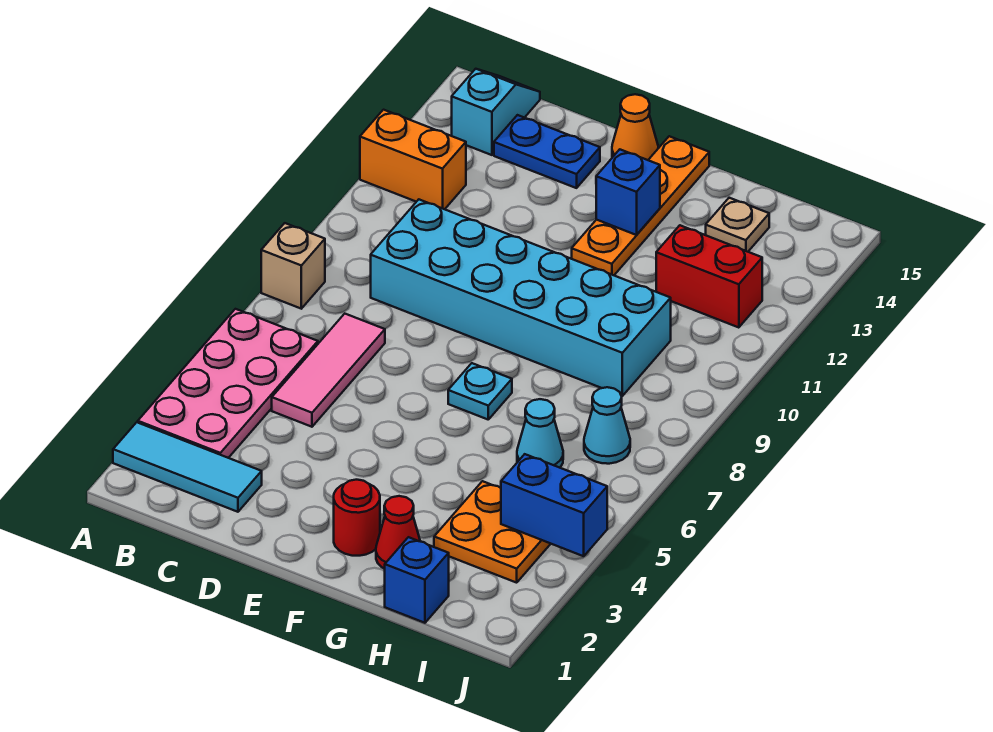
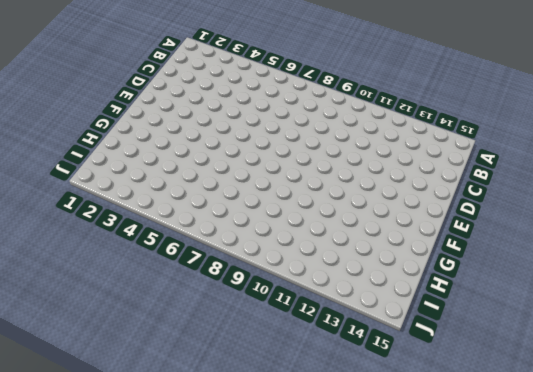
none -> cyan 1x3 tile [113,422,262,512]
none -> pink 2x4 plate [138,309,318,458]
none -> tan 1x1 brick [261,223,325,309]

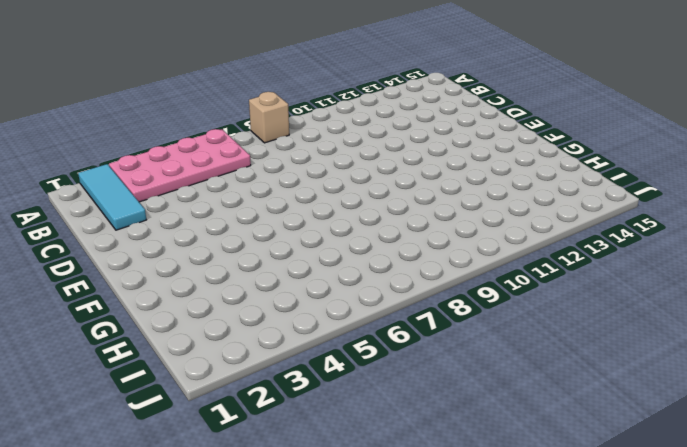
none -> orange 1x2 brick [360,110,466,209]
none -> cyan 1x2 slope [452,69,540,155]
none -> pink 1x3 tile [272,314,385,427]

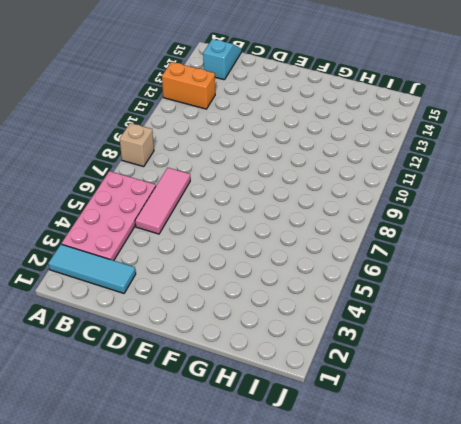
none -> cyan 2x6 brick [371,200,671,396]
none -> blue 1x2 plate [494,115,600,188]
none -> orange 1x1 cone [612,94,658,160]

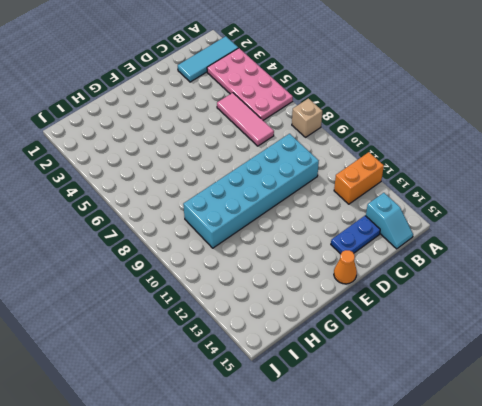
none -> red 1x1 round brick [334,480,380,556]
none -> cyan 1x1 plate [448,363,512,419]
none -> orange 1x4 plate [572,136,709,275]

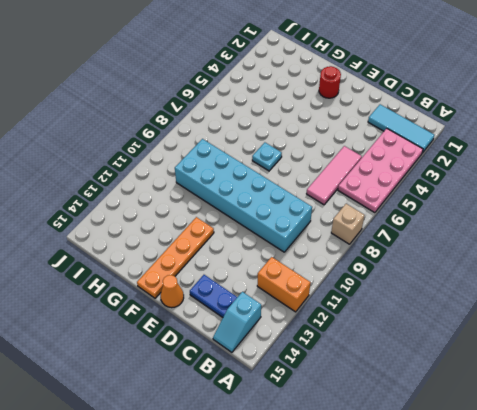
none -> red 1x1 cone [376,496,420,569]
none -> blue 1x1 brick [385,537,449,623]
none -> orange 2x2 plate [434,481,551,583]

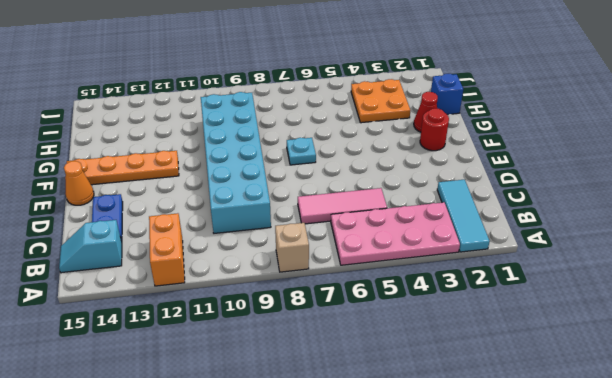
none -> cyan 1x1 cone [517,399,563,468]
none -> red 1x2 brick [656,225,762,328]
none -> tan 1x1 plate [706,198,769,252]

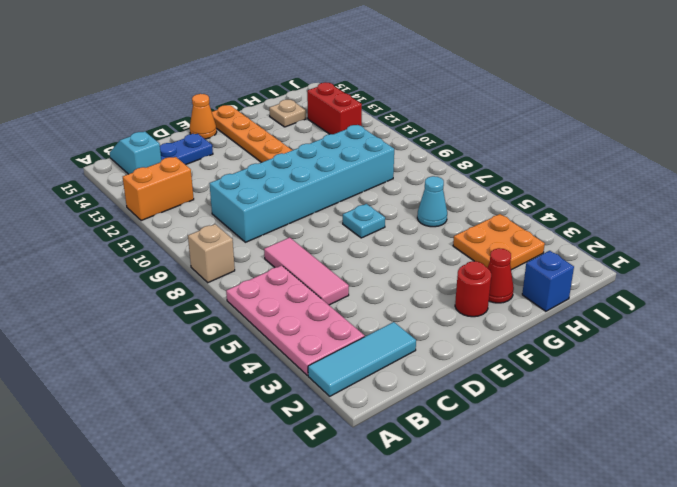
red 1x2 brick [307,82,362,134] -> red 1x2 brick turned to [656,225,762,328]
none -> cyan 1x1 cone [584,387,630,464]
none -> blue 1x1 brick [596,149,660,235]
none -> blue 1x2 brick [501,454,607,556]

